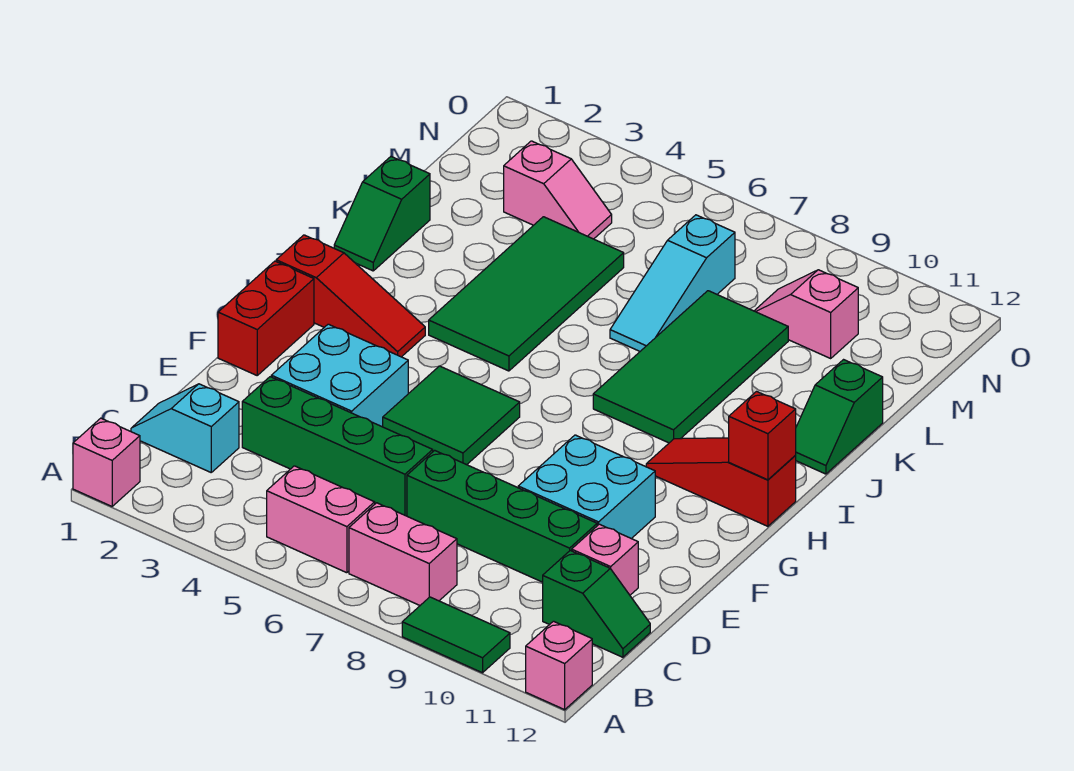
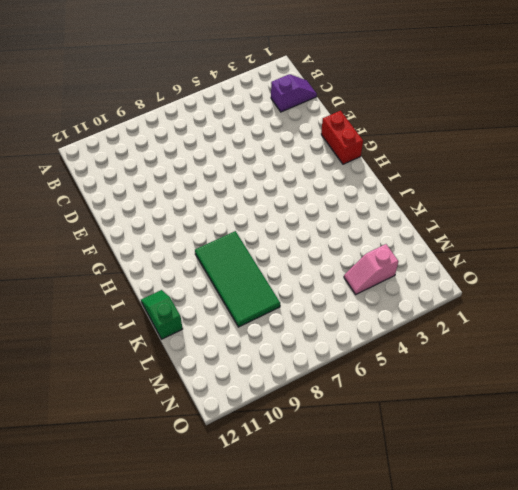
purple 1x2 slope [271,74,317,112] -> cyan 1x2 slope [131,384,239,472]
none -> pink 1x1 brick [73,418,140,506]
none -> green 1x2 tile [402,597,510,673]
none -> pink 1x1 brick [526,621,592,710]

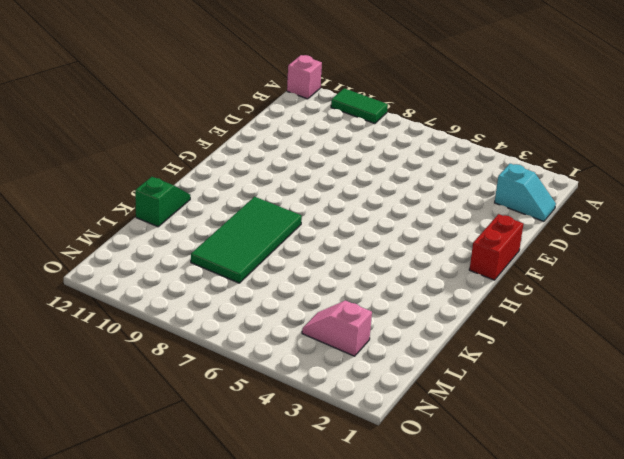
none -> pink 1x1 brick [73,418,140,506]
none -> pink 1x2 brick [267,466,375,573]
none -> pink 1x2 brick [349,503,457,605]

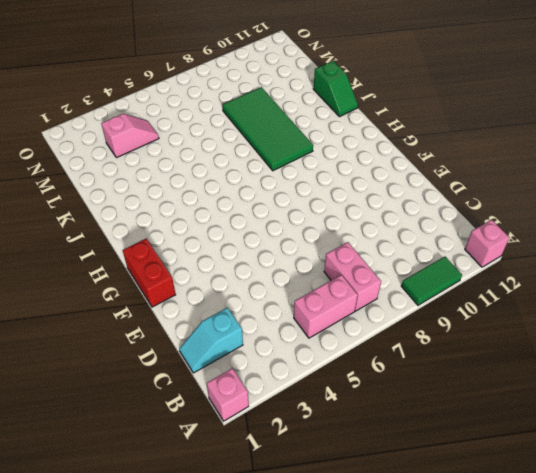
pink 1x2 brick [324,242,381,311] -> pink 1x2 brick turned to [349,503,457,605]
none -> green 1x2 slope [543,551,650,657]
none -> green 1x4 brick [242,377,433,516]
none -> green 1x4 brick [407,450,597,582]

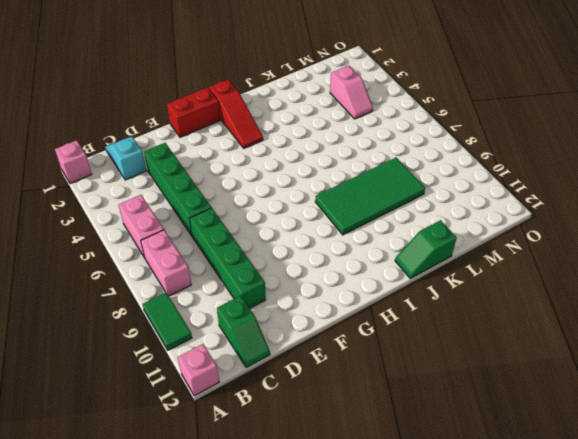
none -> pink 1x1 brick [572,524,638,595]
none -> cyan 2x2 brick [271,324,408,427]
none -> cyan 2x2 brick [518,435,655,539]

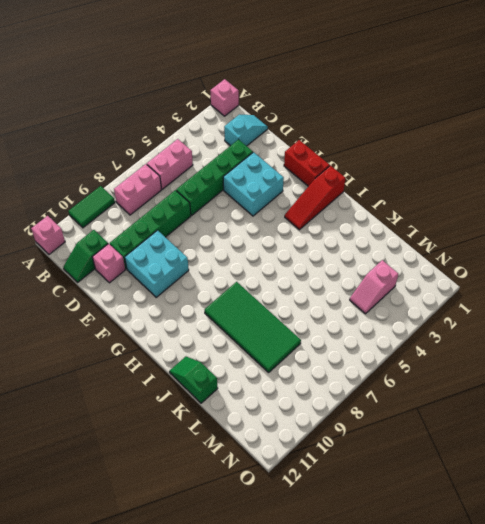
none -> green 2x2 tile [383,366,520,465]
none -> red 1x3 slope [646,438,796,526]
none -> green 2x4 tile [429,217,624,371]

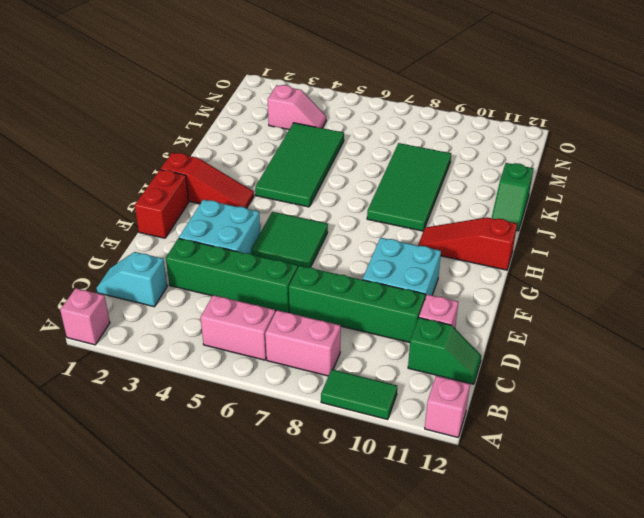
none -> green 1x2 slope [334,157,430,271]
none -> cyan 1x3 slope [610,215,735,351]
none -> pink 1x2 slope [755,270,858,358]

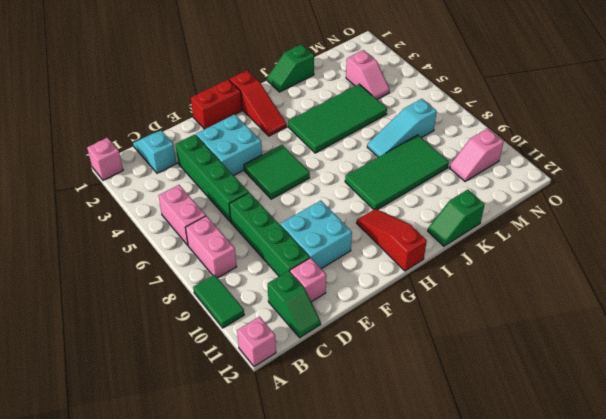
pink 1x2 slope [450,129,504,182] -> pink 1x2 slope turned to [755,270,858,358]
none -> red 1x1 brick [729,392,796,480]

